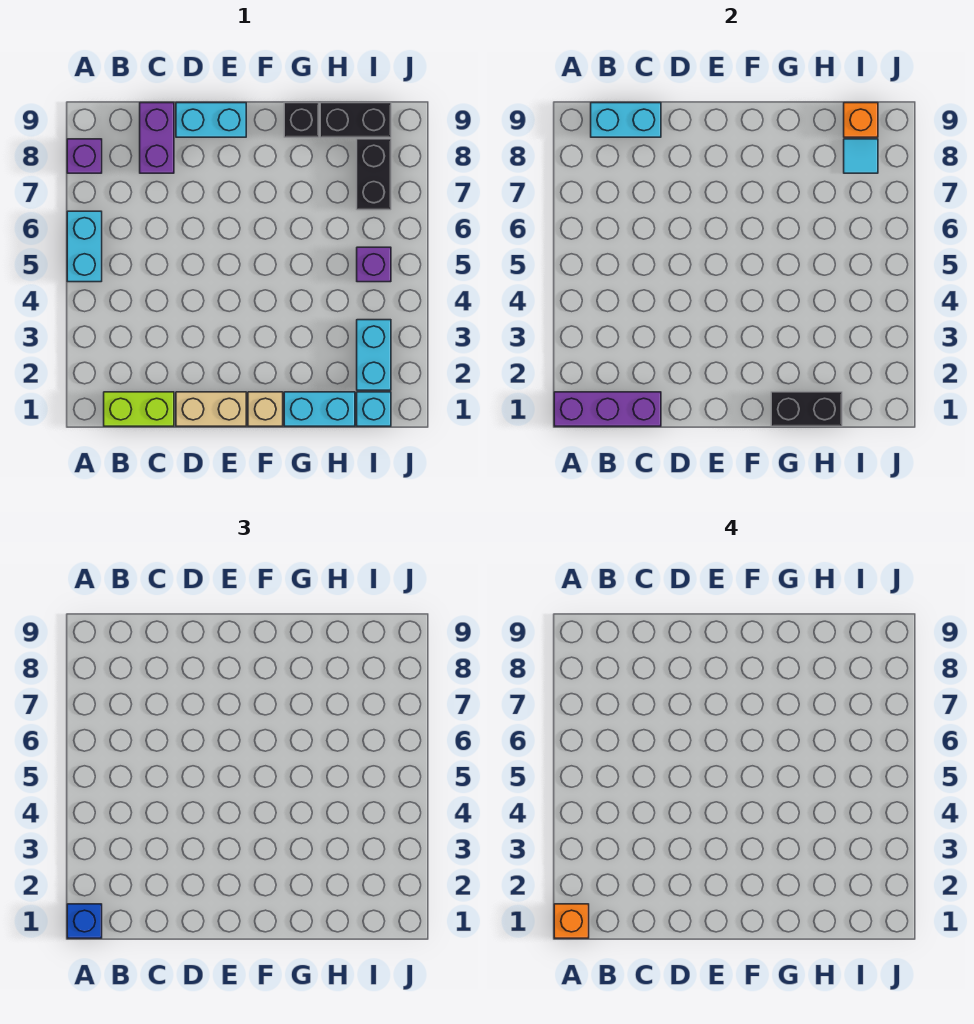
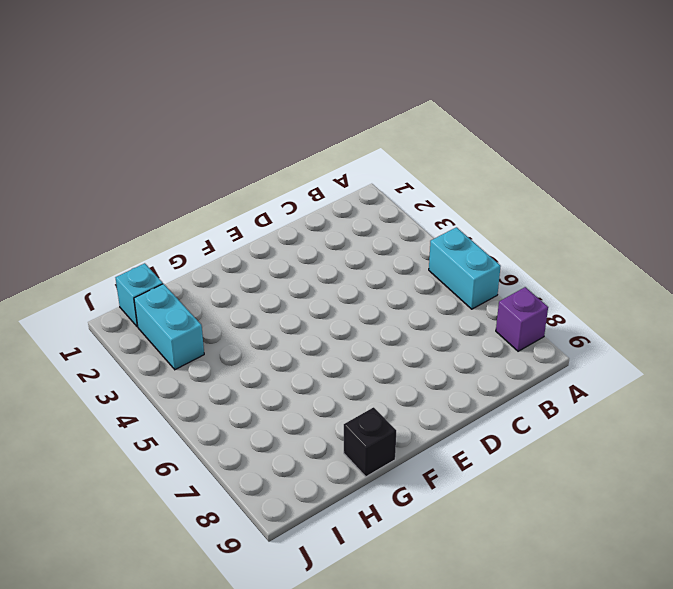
none -> lime 1x2 brick [104,392,174,426]
none -> purple 1x2 brick [140,103,174,173]
none -> tan 1x2 brick [176,392,246,426]

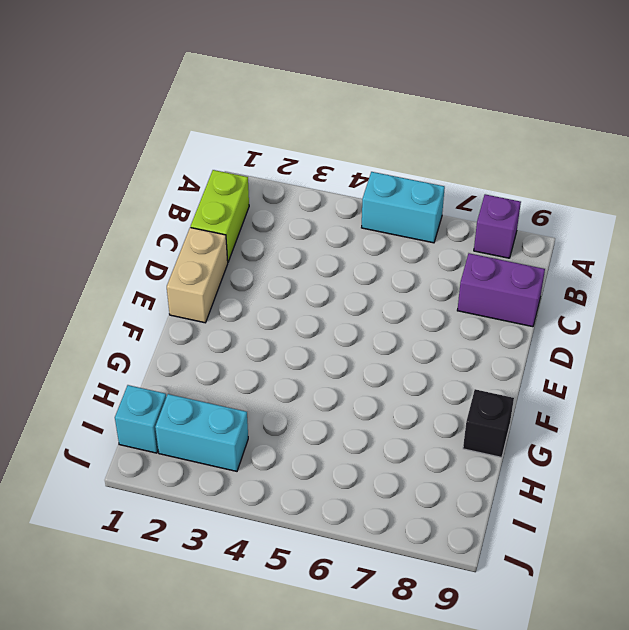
none -> cyan 1x2 brick [176,103,246,137]
none -> tan 1x1 brick [248,392,283,426]
none -> cyan 1x2 brick [284,392,355,426]

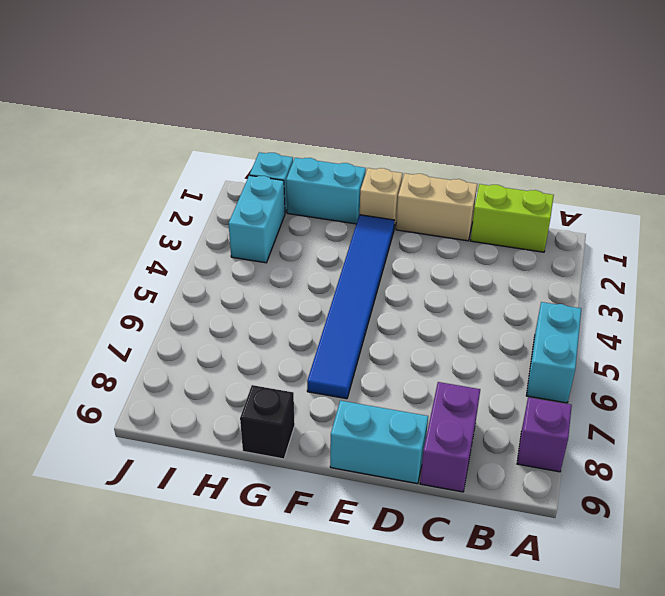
blue 1x6 tile [307,215,394,399] -> none
none -> black 1x2 brick [320,103,391,137]
none -> purple 1x1 brick [357,247,391,282]
none -> black 1x2 brick [357,139,391,210]

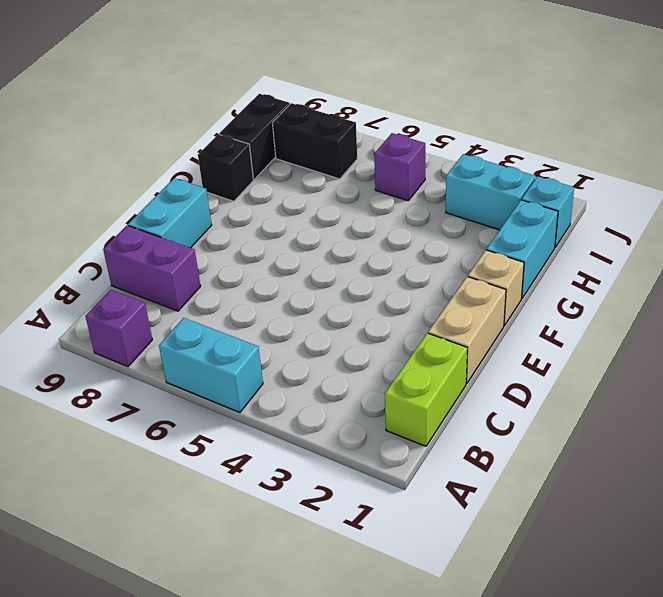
none -> purple 1x3 brick [554,392,661,426]
none -> cyan 1x2 brick [591,103,661,137]
none -> black 1x2 brick [771,392,842,426]

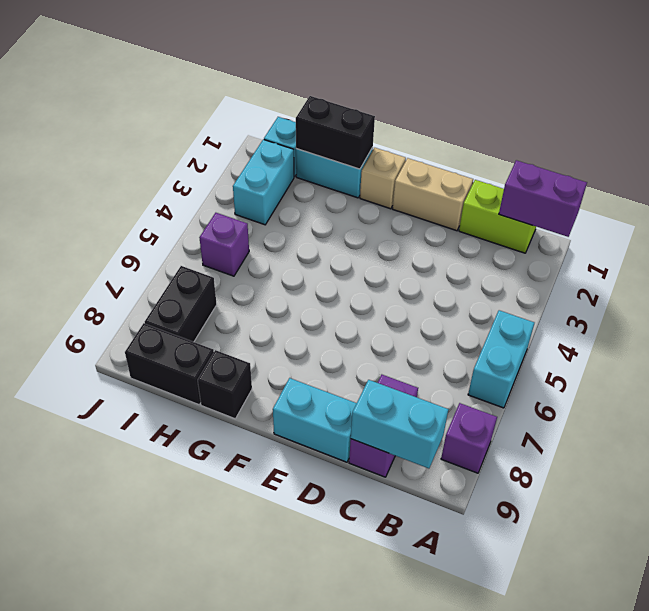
purple 1x2 brick [499,160,587,237] -> purple 1x3 brick [554,392,661,426]
none -> cyan 1x1 tile [844,139,878,173]
none -> orange 1x1 brick [844,103,878,137]
none -> blue 1x1 brick [67,904,102,938]

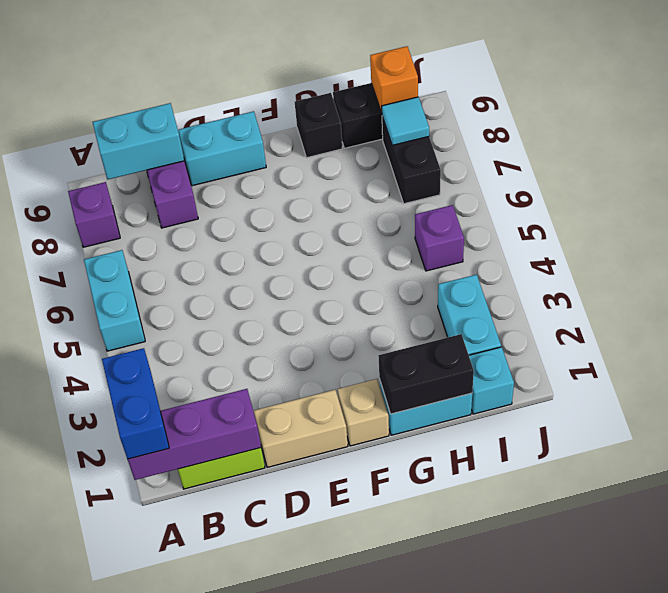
blue 1x2 brick [102,348,169,459] -> blue 1x1 brick [67,904,102,938]
none -> orange 1x1 brick [554,904,589,938]

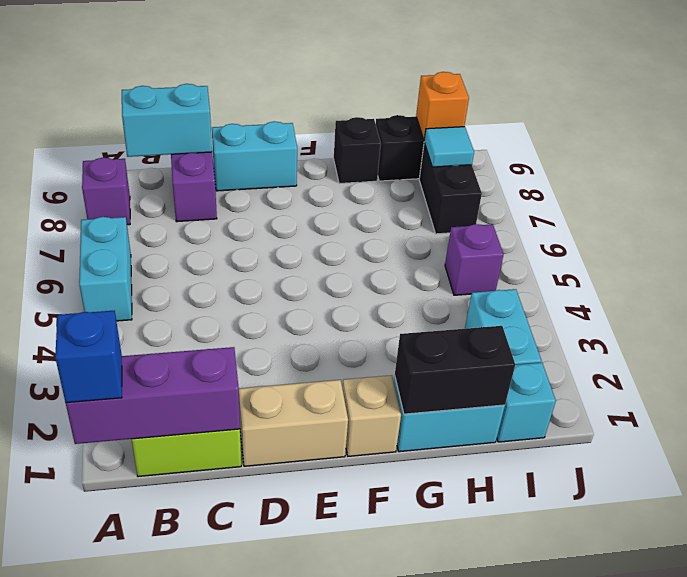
none -> orange 1x1 brick [554,904,589,938]

